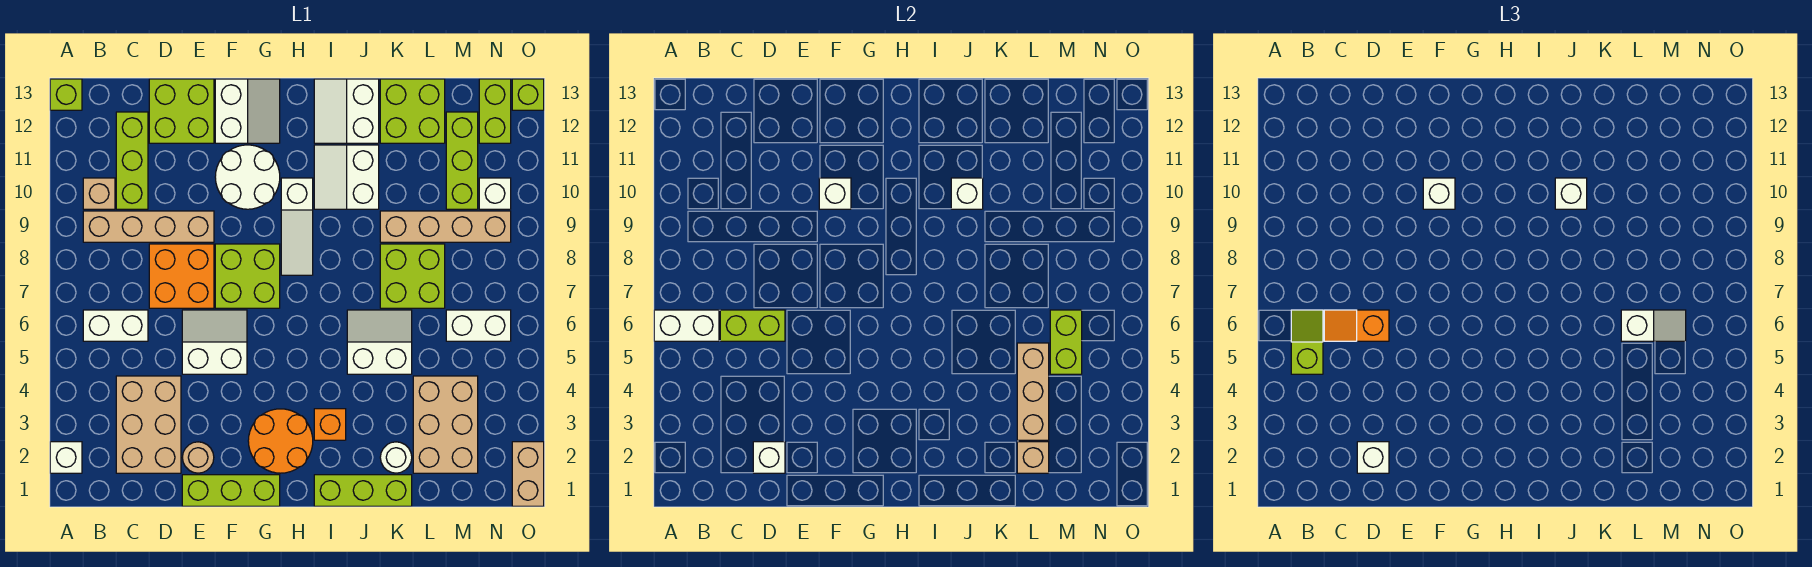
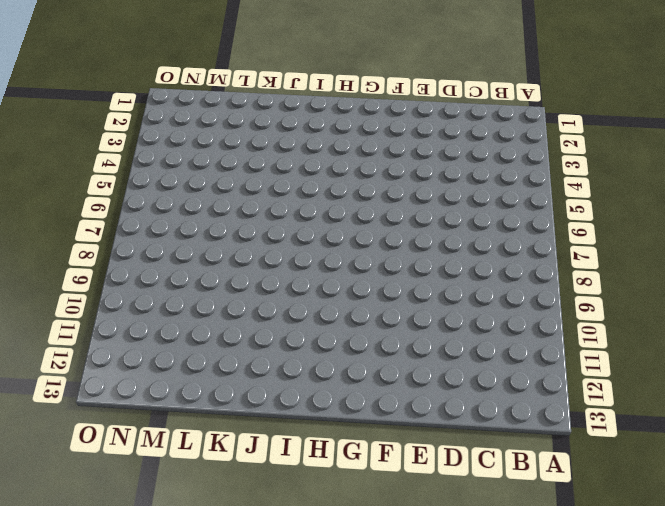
none -> white 1x1 brick [50,442,82,473]
none -> lime 1x1 brick [50,79,82,110]
none -> white 1x2 brick [83,310,148,341]
none -> tan 1x4 brick [83,211,214,242]

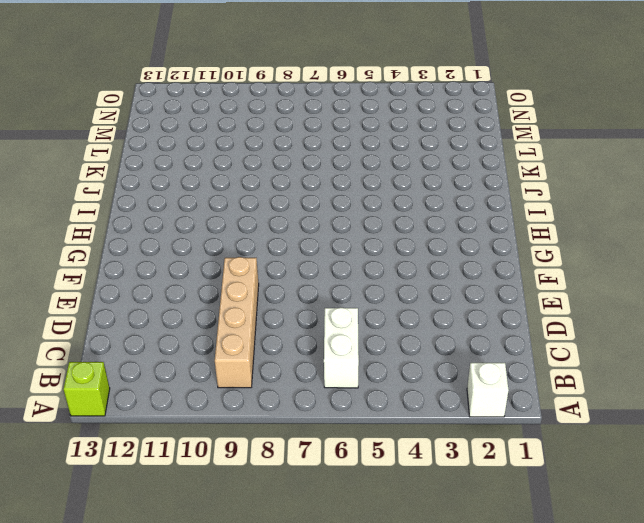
none -> tan 1x1 brick [83,178,115,209]
none -> tan 2x3 brick [116,376,181,473]
none -> lime 1x3 brick [116,112,148,209]
none -> orange 2x2 brick [149,244,214,308]

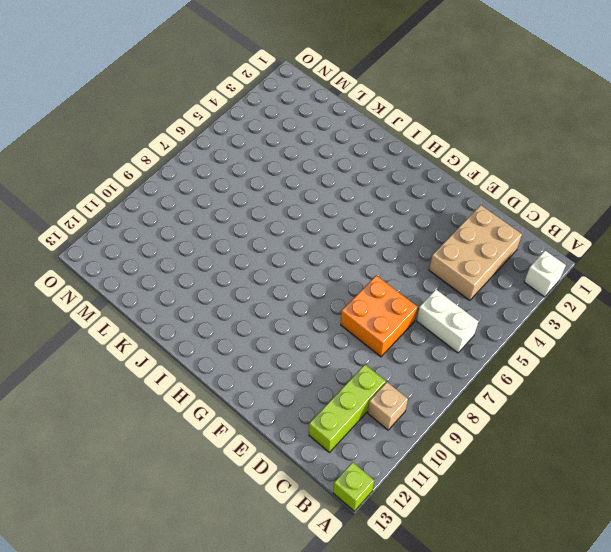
none -> tan 1x4 brick [83,211,214,242]
none -> lime 2x2 brick [149,79,214,143]
none -> lime 1x3 brick [182,475,280,506]
none -> tan 1x1 round brick [182,442,214,473]

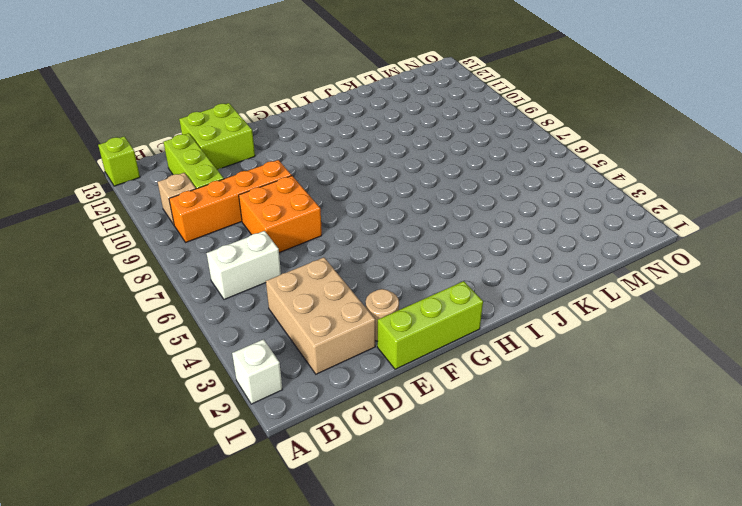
orange 1x4 brick [169,160,291,242] -> tan 1x4 brick [83,211,214,242]
none -> white 2x2 slope [182,310,247,374]
none -> lime 2x2 brick [215,244,280,308]
none -> white 2x2 round brick [215,145,280,209]
none -> white 2x2 slope [215,79,280,143]

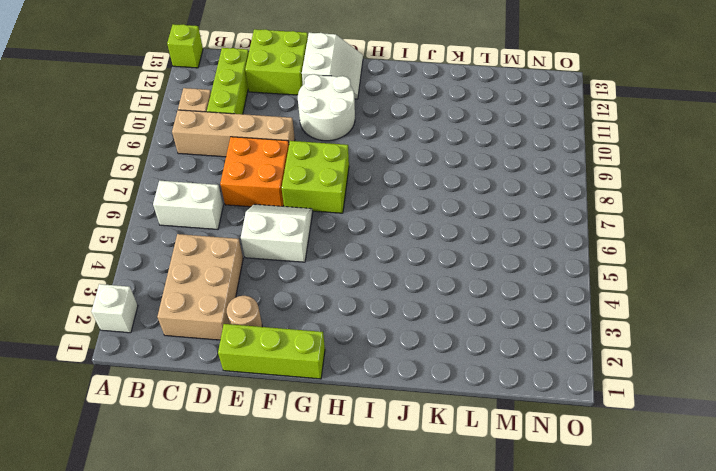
none -> orange 2x2 round brick [248,409,313,473]
none -> white 1x3 slope [281,178,313,275]
none -> lime 1x3 brick [314,475,412,506]
none -> orange 1x1 brick [314,409,346,440]

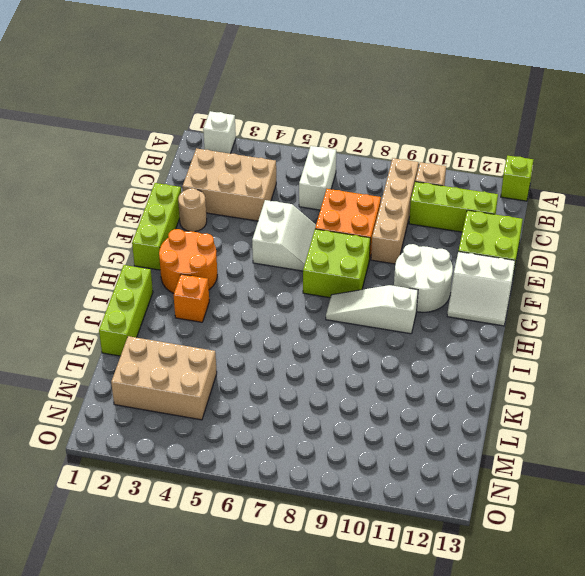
none -> white 2x2 slope [314,145,379,209]
none -> white 2x2 slope [314,79,379,143]
none -> white 2x2 slope [347,310,412,374]
none -> white 1x1 round brick [380,442,412,473]

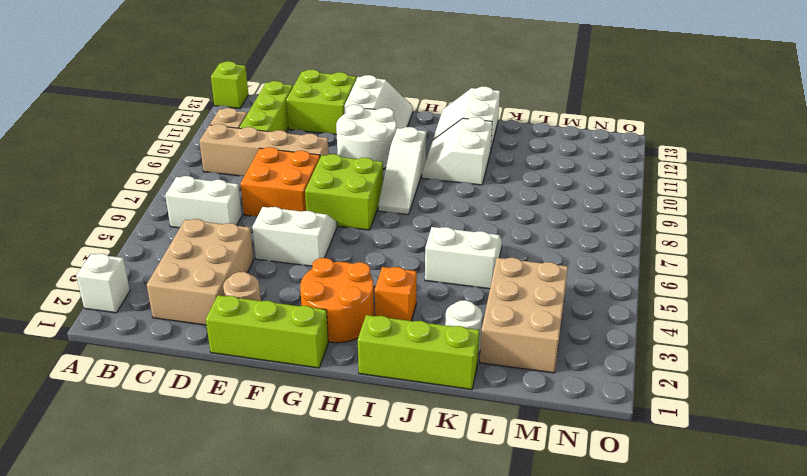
none -> lime 2x2 brick [380,244,445,308]
none -> tan 1x4 brick [380,211,511,242]
none -> lime 2x2 brick [380,79,445,143]
none -> white 1x2 brick [446,310,511,341]

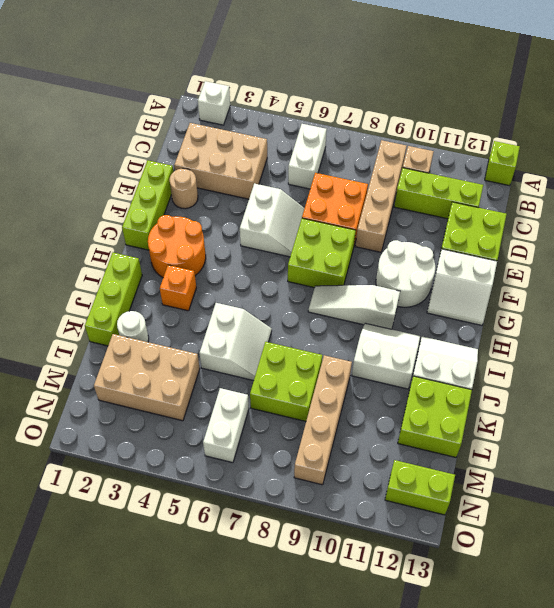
none -> lime 1x3 brick [446,112,478,209]
none -> white 1x1 brick [479,178,511,209]
none -> tan 1x2 brick [512,442,544,506]
none -> lime 1x1 brick [512,79,544,110]

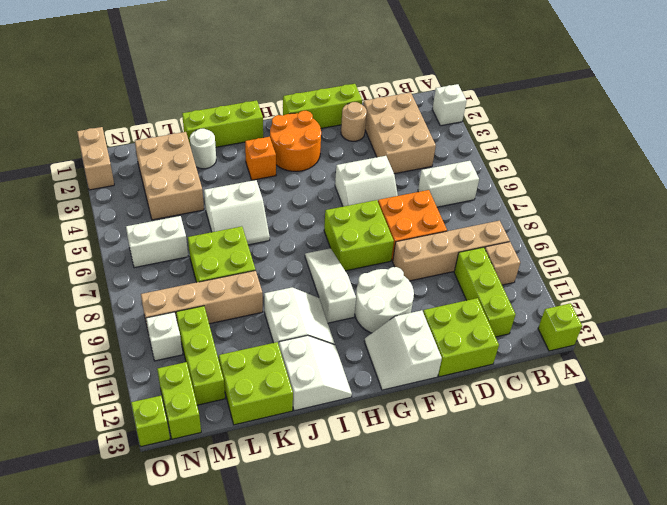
none -> white 1x2 brick [654,310,719,341]
none -> lime 1x2 brick [720,310,785,341]
none -> white 1x1 brick [753,442,785,473]
none -> white 1x1 brick [819,178,851,209]

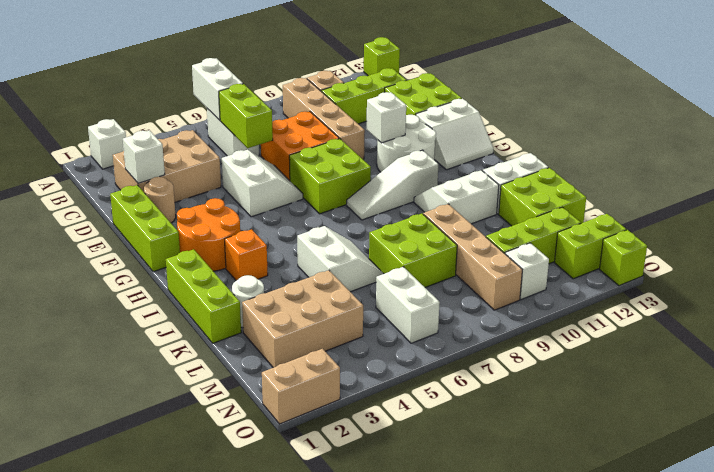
none -> white 1x1 brick [951,178,983,209]
none -> tan 1x1 brick [1017,442,1049,473]
none -> tan 1x3 brick [1017,343,1049,440]
none -> lime 1x2 brick [1050,310,1082,374]

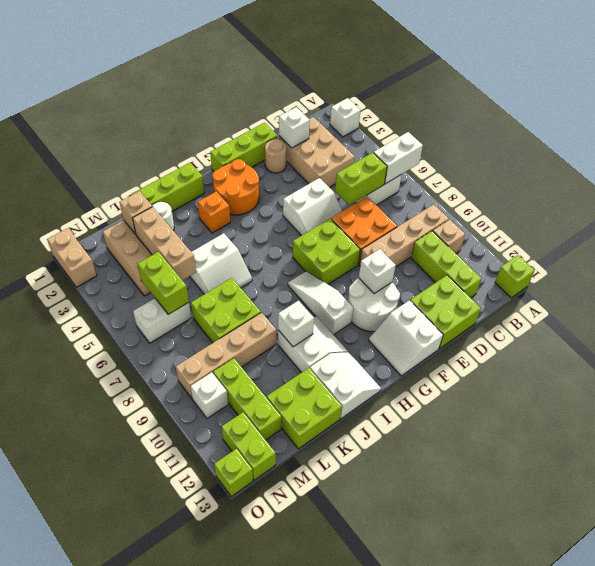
none -> lime 1x2 slope [1291,310,1323,374]
none -> orange 1x2 slope [1324,310,1389,341]
none -> white 1x1 brick [1357,442,1389,473]
none -> white 1x1 brick [1423,178,1455,209]

